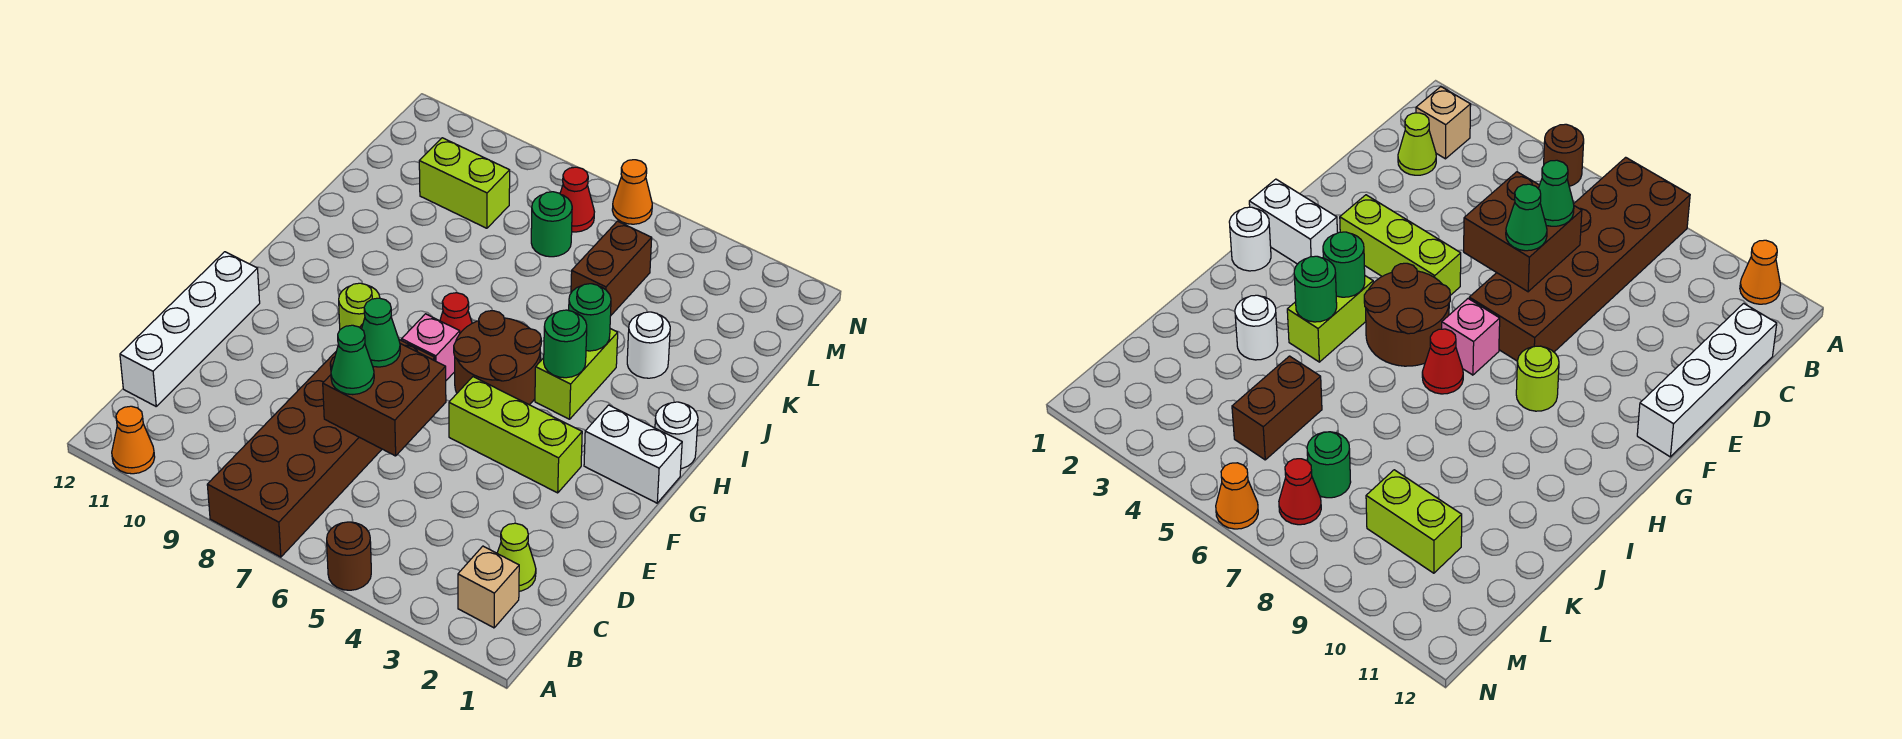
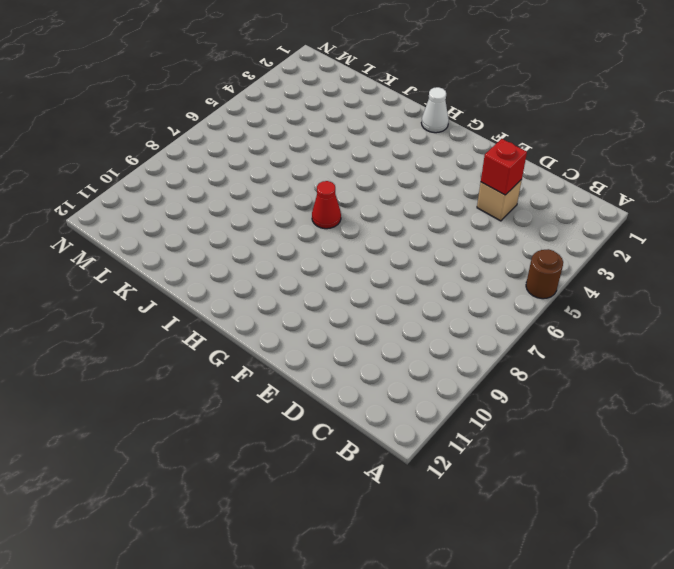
tan 1x1 brick [477,180,522,221] -> tan 1x1 brick moved to [458,546,519,628]
red 1x1 brick [481,139,527,195] -> none
white 1x1 cone [421,87,449,133] -> white 1x1 round brick [655,402,698,469]
none -> brown 2x6 brick [207,324,435,557]
none -> orange 1x1 cone [112,406,155,474]
none -> lime 1x1 cone [497,523,536,591]

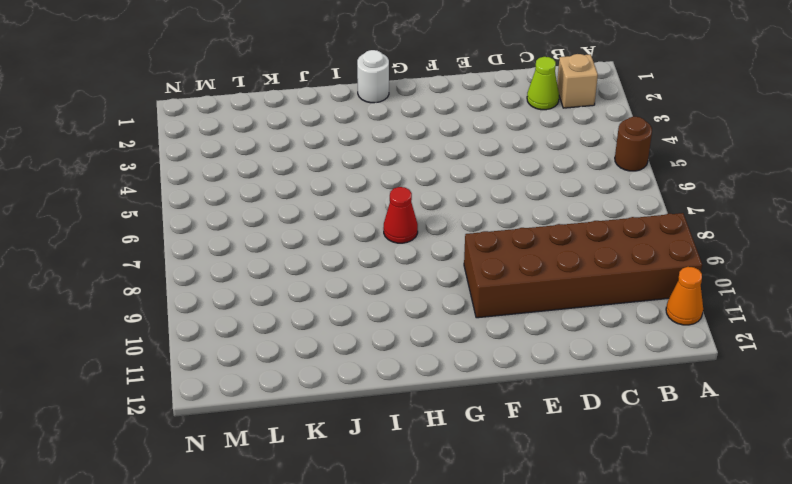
brown 2x6 brick [464,213,702,318] -> brown 2x6 brick moved to [207,324,435,557]
none -> white 1x4 brick [120,252,260,406]
none -> lime 1x3 brick [449,377,582,493]
none -> white 1x2 brick [584,405,682,503]

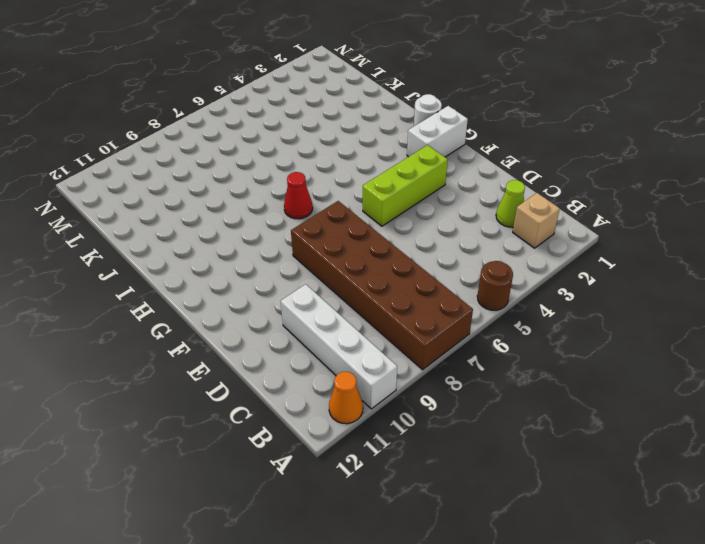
white 1x4 brick [281,284,397,409] -> white 1x4 brick moved to [120,252,260,406]
none -> brown 2x2 round brick [454,311,541,405]
none -> pink 1x1 brick [402,314,460,380]
none -> lime 1x1 round brick [339,283,380,329]

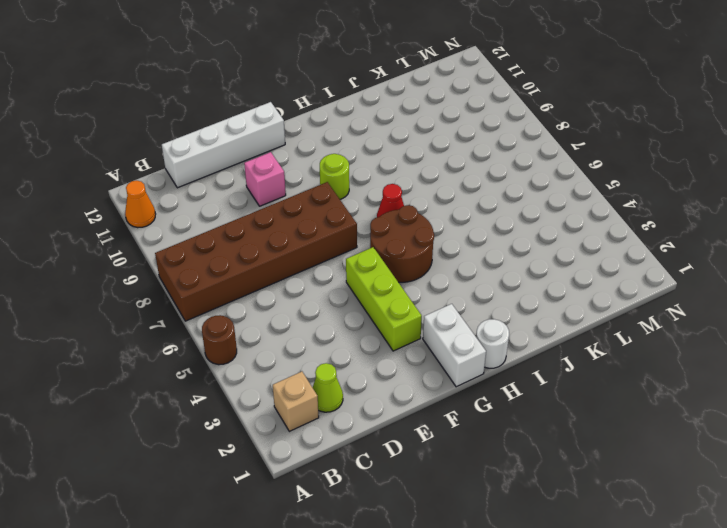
pink 1x1 brick [244,152,286,206] -> pink 1x1 brick moved to [402,314,460,380]
none -> lime 1x2 brick [535,329,618,419]
none -> white 1x1 round brick [627,312,670,378]
none -> brown 1x2 brick [571,221,652,315]

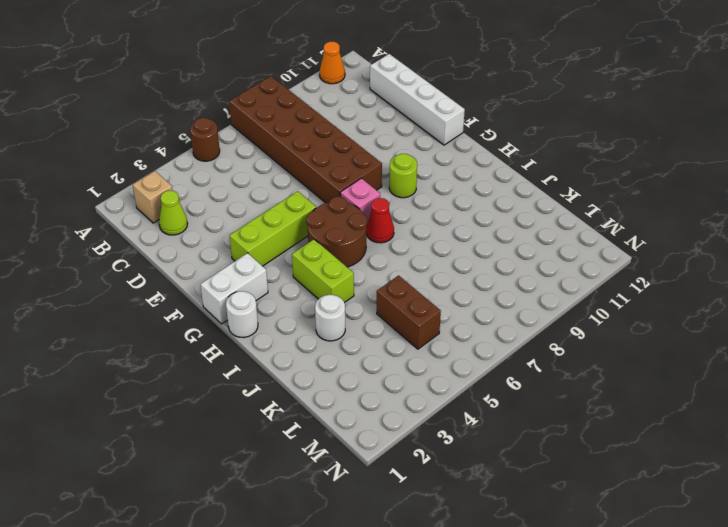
none -> green 1x1 round brick [531,192,572,257]
none -> lime 1x2 brick [419,138,510,228]
none -> red 1x1 cone [560,167,594,232]

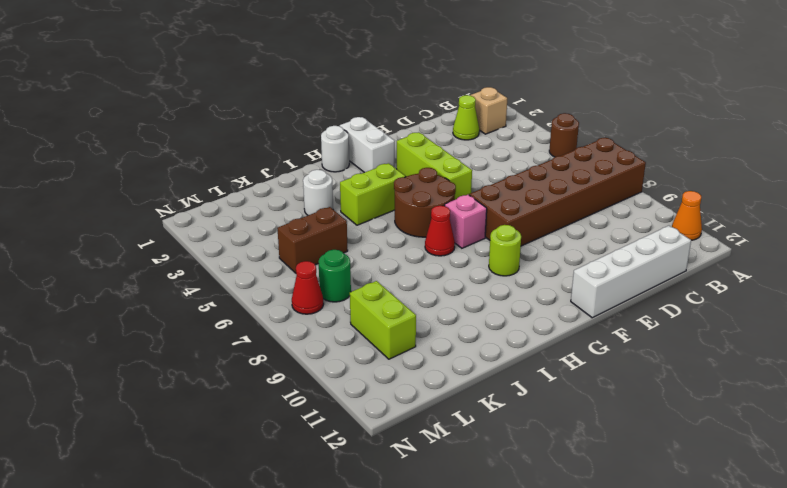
none -> orange 1x1 cone [612,160,652,224]
none -> brown 2x2 brick [323,344,446,456]
none -> green 1x1 round brick [544,310,587,378]

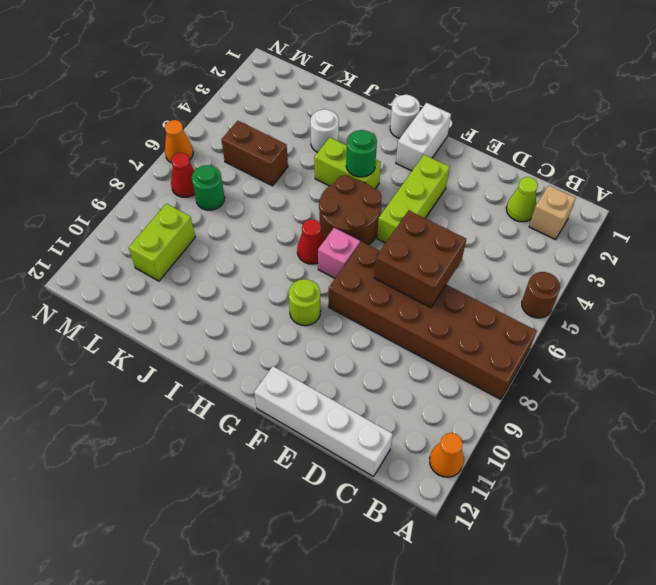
none -> green 1x1 round brick [569,284,611,351]
none -> green 1x1 cone [331,325,374,395]
none -> green 1x1 cone [362,298,400,367]

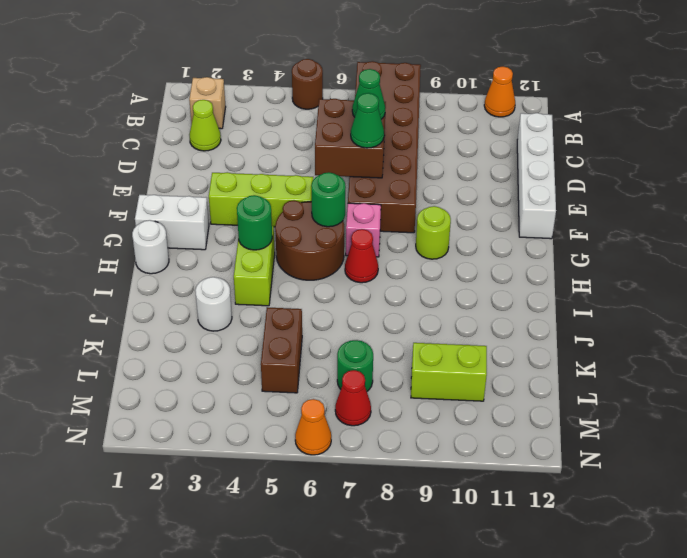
green 1x1 round brick [311,172,346,227] -> green 1x1 round brick moved to [569,284,611,351]

